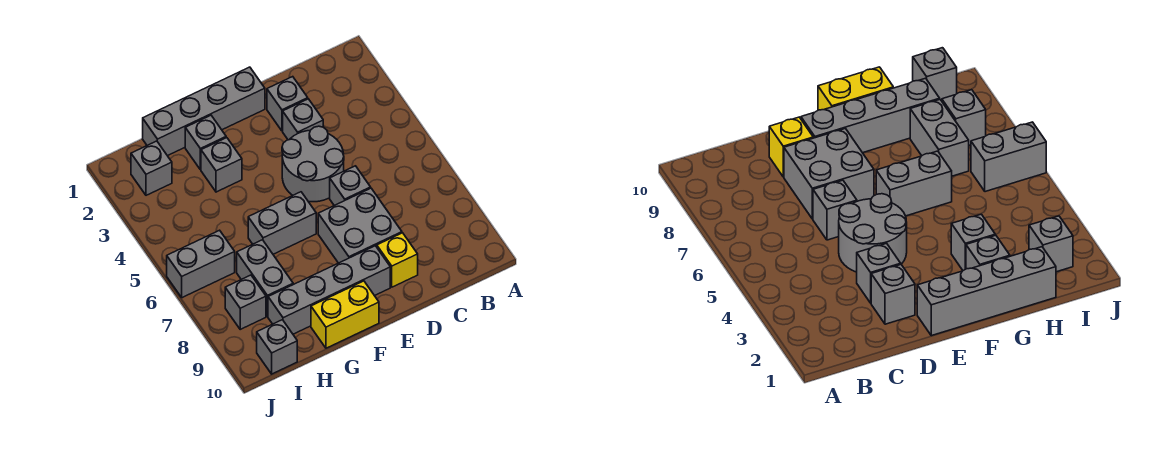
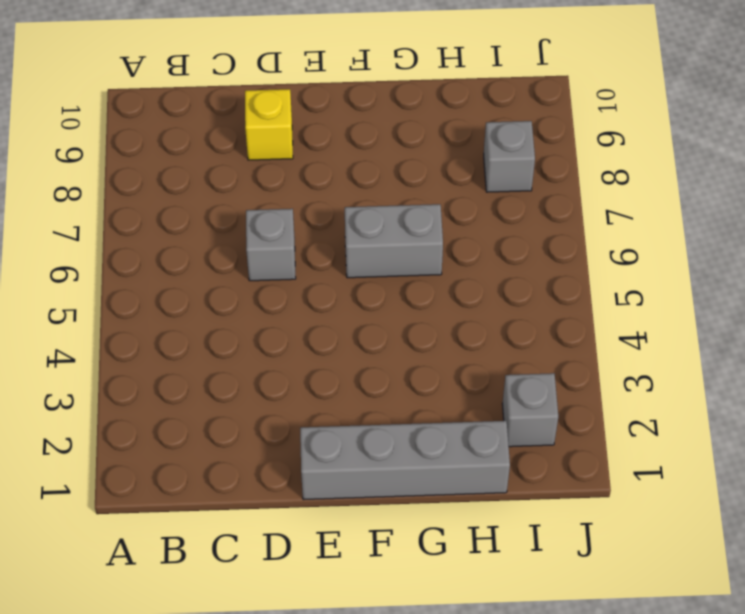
none -> grey 1x1 brick [267,77,308,131]
none -> grey 1x1 brick [283,99,323,140]
none -> grey 2x2 round brick [282,126,344,202]

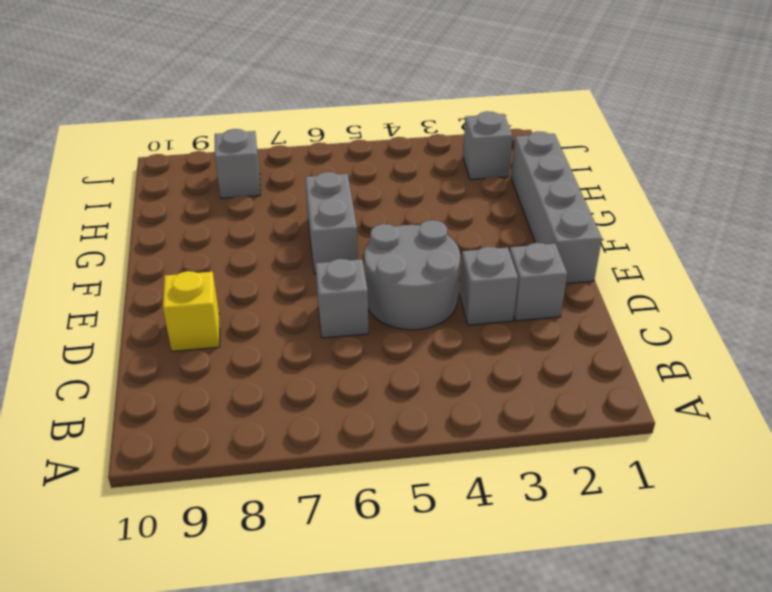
none -> grey 2x2 brick [318,188,402,263]
none -> grey 1x4 brick [268,246,390,334]
none -> yellow 1x2 brick [311,281,379,348]

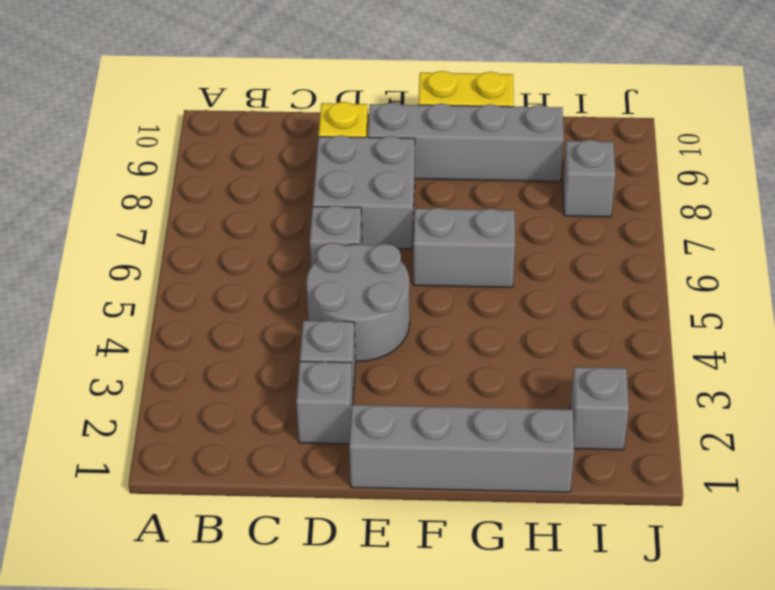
none -> grey 1x1 brick [185,115,226,170]
none -> grey 1x1 brick [201,138,242,192]
none -> grey 1x2 brick [237,240,293,317]

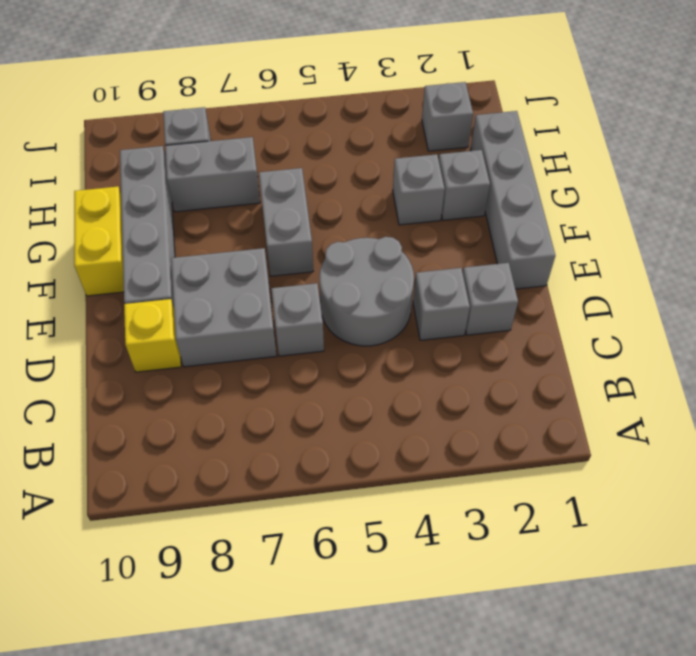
none -> grey 1x2 brick [167,230,235,298]
none -> grey 1x1 brick [257,320,297,374]

